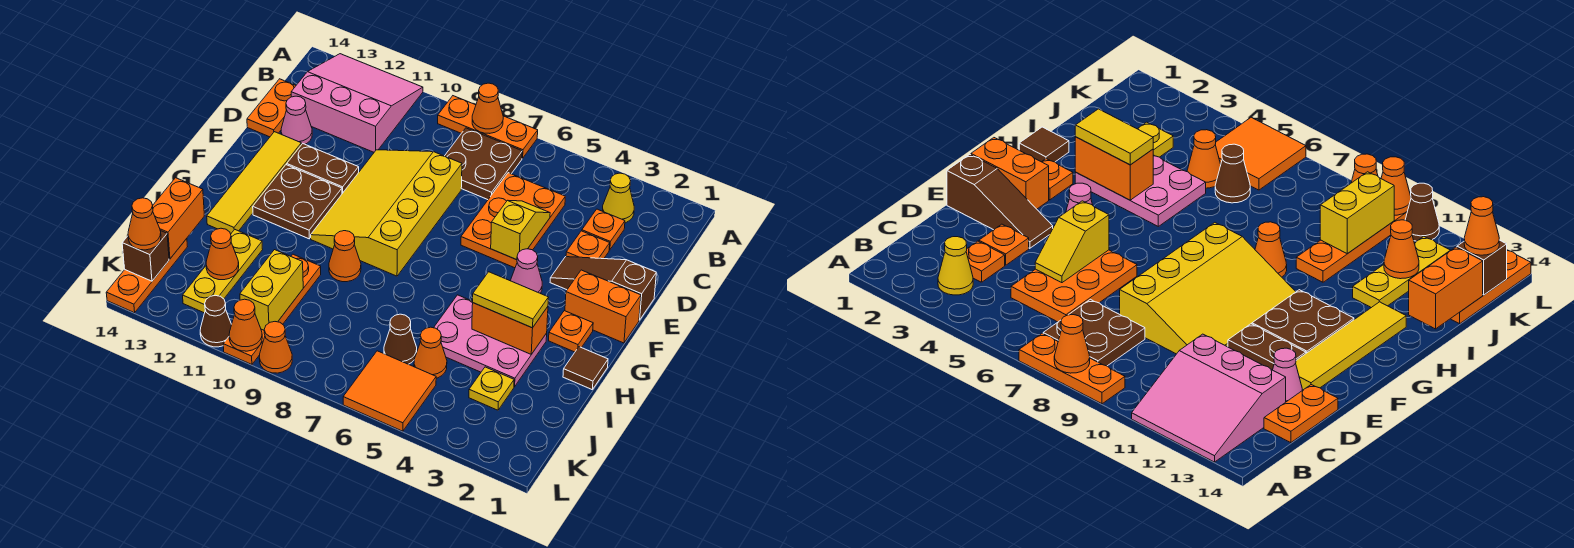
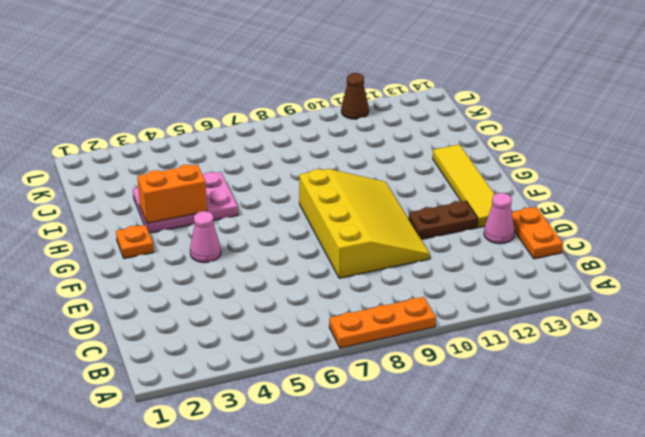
none -> pink 3x3 slope [291,54,423,152]
none -> yellow 1x1 cone [603,173,634,223]
none -> brown 2x2 plate [445,128,522,200]
none -> orange 1x1 plate [582,209,625,250]

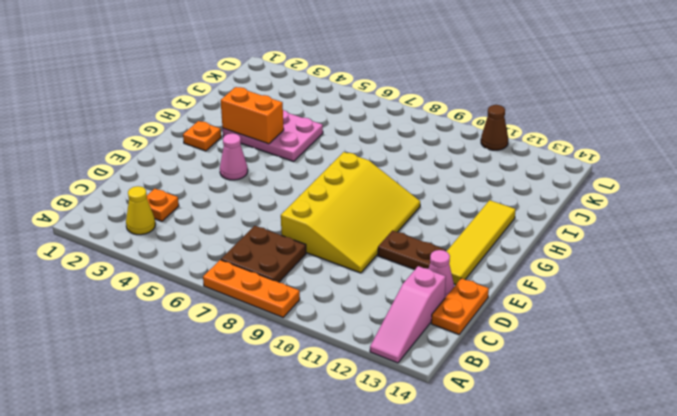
pink 1x3 slope [370,266,446,363] -> pink 3x3 slope [291,54,423,152]
none -> orange 2x3 plate [461,173,565,268]
none -> orange 1x1 plate [566,231,610,259]
none -> brown 1x3 slope [550,257,656,320]
none -> orange 1x2 brick [565,270,641,343]

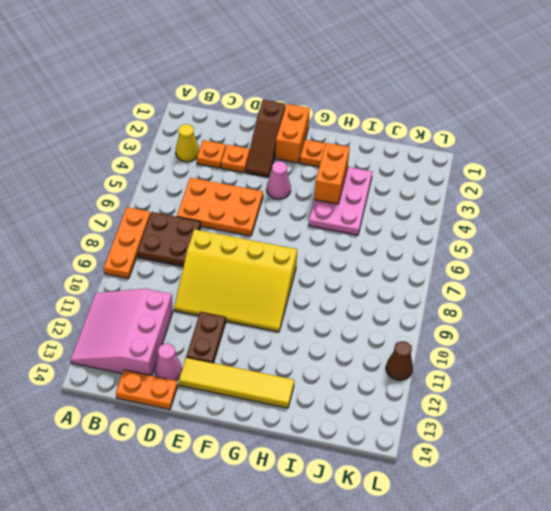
none -> brown 2x2 plate [253,165,342,239]
none -> brown 1x1 tile [563,347,608,389]
none -> orange 1x1 cone [329,231,361,282]
none -> orange 1x4 plate [223,254,321,365]

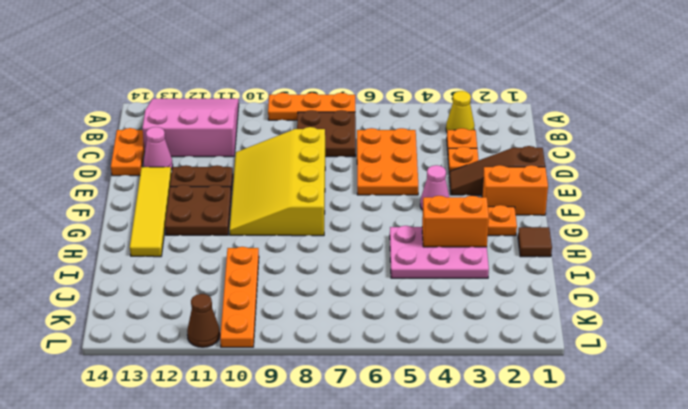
none -> orange 1x1 cone [329,231,361,282]
none -> yellow 1x3 plate [183,229,263,313]
none -> yellow 1x1 plate [469,367,514,410]
none -> orange 1x1 cone [414,327,447,378]

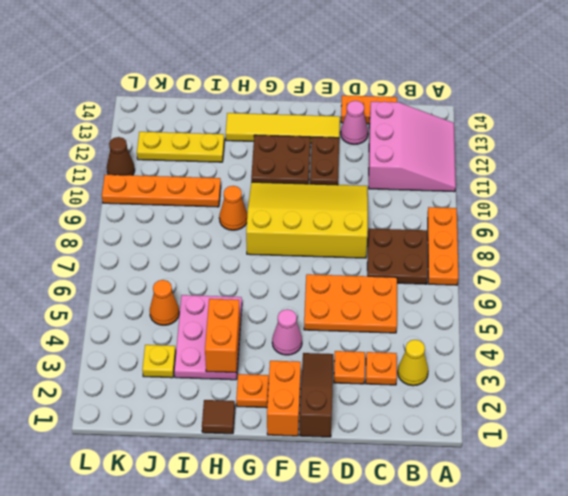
none -> brown 1x1 cone [384,314,417,364]
none -> orange 1x3 plate [106,239,187,313]
none -> orange 2x2 tile [343,351,436,431]
none -> orange 1x1 cone [259,322,292,373]

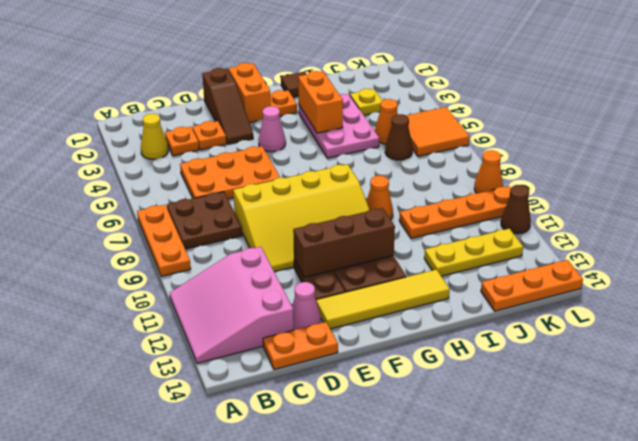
brown 1x3 brick [293,208,395,277] -> none
none -> orange 1x1 cone [472,83,503,133]
none -> yellow 1x2 slope [491,201,550,260]
none -> orange 1x2 brick [153,178,204,259]
none -> yellow 1x2 brick [240,250,303,330]

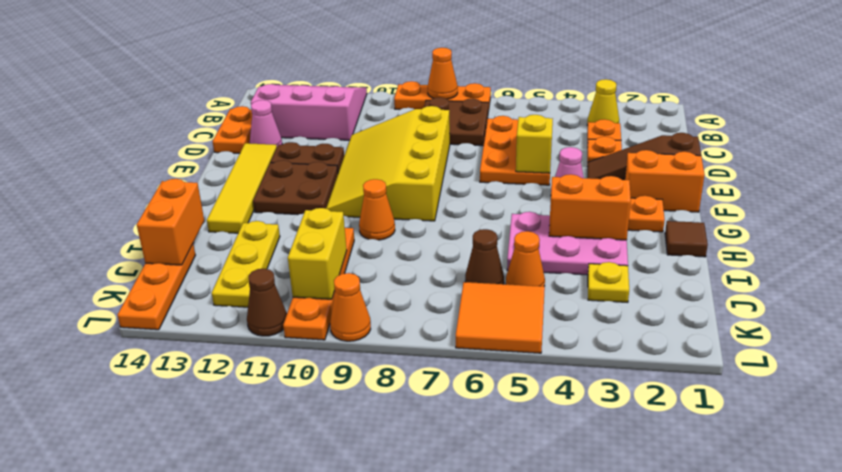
none -> orange 1x1 cone [206,228,239,280]
none -> brown 1x1 brick [122,231,169,281]
none -> orange 1x1 cone [229,299,262,351]
none -> yellow 1x2 tile [473,272,549,328]

